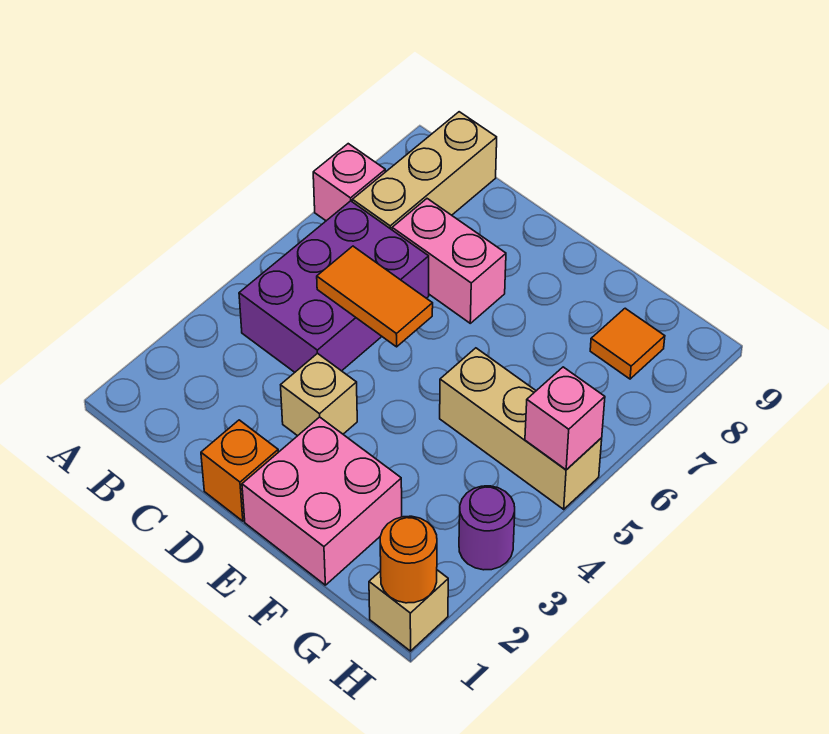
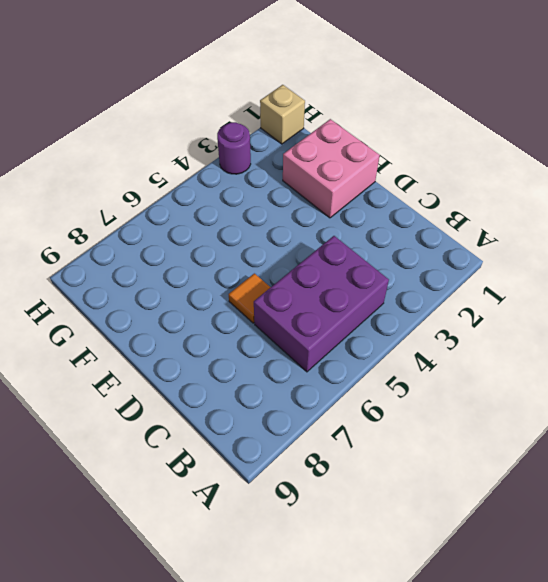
orange 1x1 tile [229,273,271,323] -> orange 1x1 tile moved to [590,308,665,379]
none -> pink 1x1 brick [313,144,385,221]
none -> tan 1x3 brick [352,112,497,230]
none -> pink 1x2 brick [392,199,506,323]

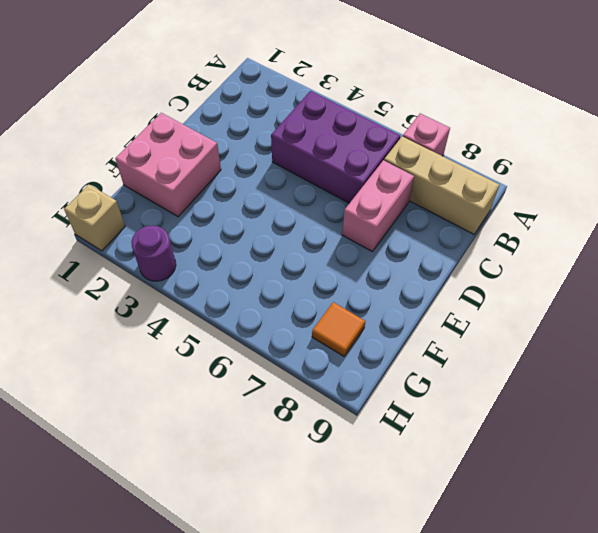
none -> orange 1x1 brick [201,420,278,521]
none -> tan 1x1 brick [281,353,357,436]
none -> tan 1x3 brick [440,348,602,509]

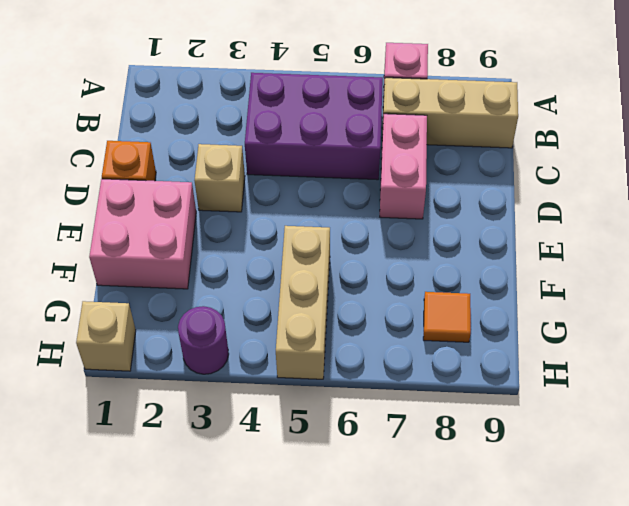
none -> orange 1x2 tile [317,246,433,347]
none -> orange 1x1 round brick [380,516,437,603]
none -> pink 1x1 brick [525,367,605,470]

